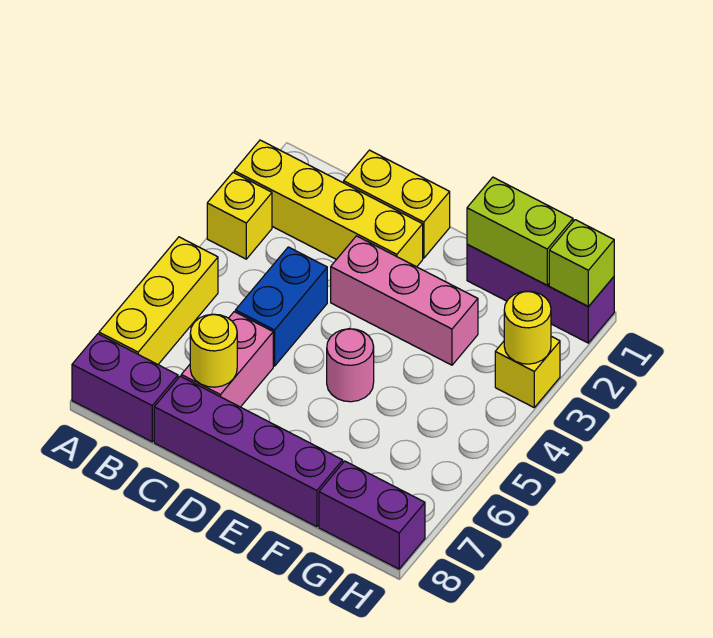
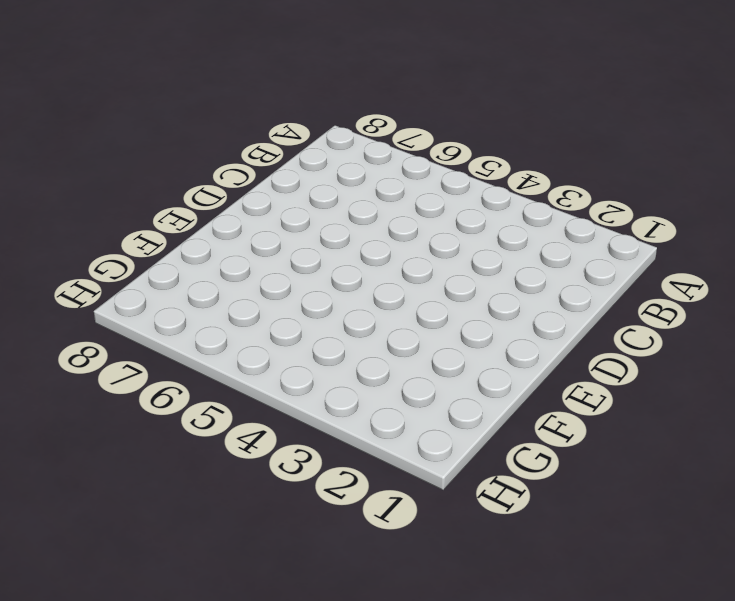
none -> yellow 1x4 brick [234,140,423,267]
none -> yellow 1x1 brick [207,172,272,259]
none -> yellow 1x3 brick [99,237,218,364]

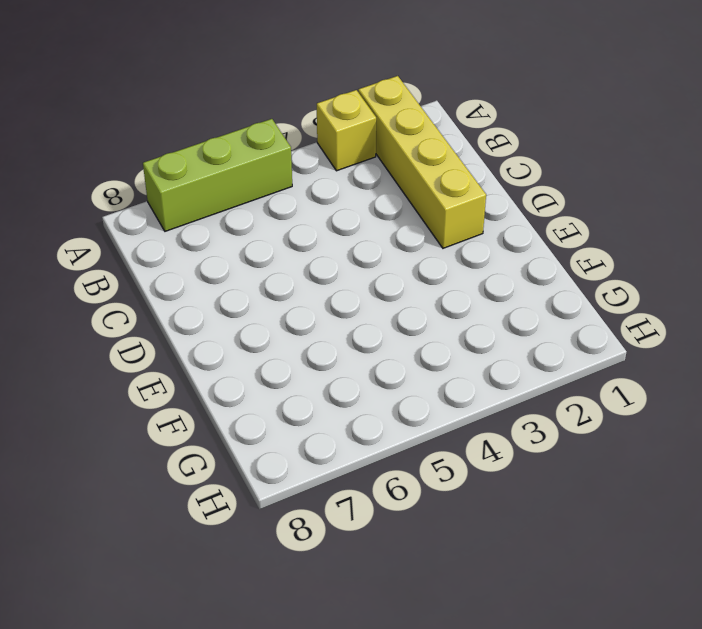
lime 1x3 brick [143,119,292,231] -> yellow 1x3 brick [99,237,218,364]
none -> purple 1x2 brick [72,334,178,442]
none -> yellow 1x2 brick [344,150,450,258]
none -> blue 1x2 brick [235,247,327,366]

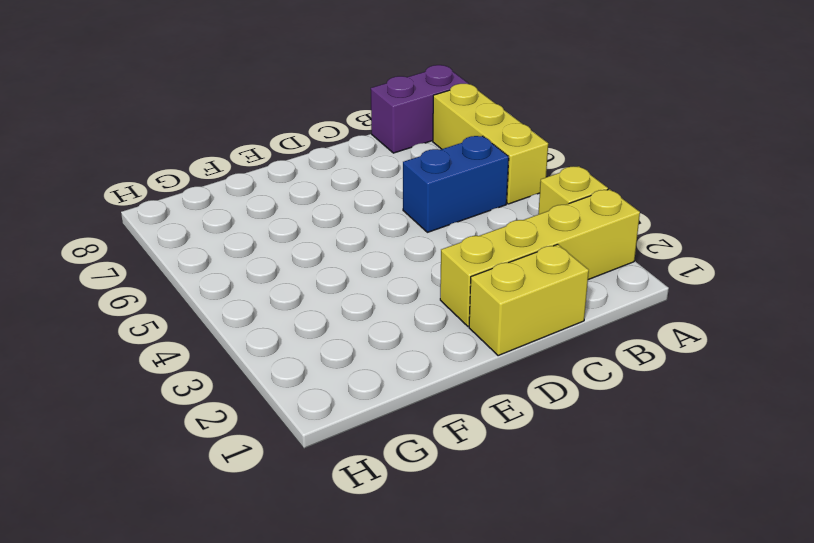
blue 1x2 brick [403,136,509,232] -> blue 1x2 brick turned to [235,247,327,366]
none -> pink 1x2 brick [181,312,273,407]
none -> purple 1x4 brick [154,376,343,527]
none -> pink 1x3 brick [331,236,478,365]

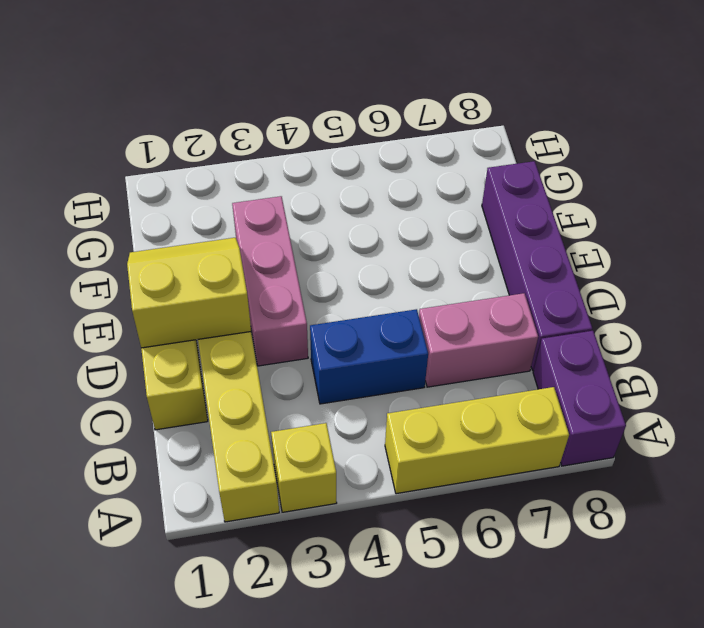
yellow 2x2 slope [127,237,251,348] -> none
none -> pink 1x1 round brick [327,329,374,402]
none -> purple 1x3 brick [467,244,614,343]
none -> purple 1x2 brick [319,461,425,569]

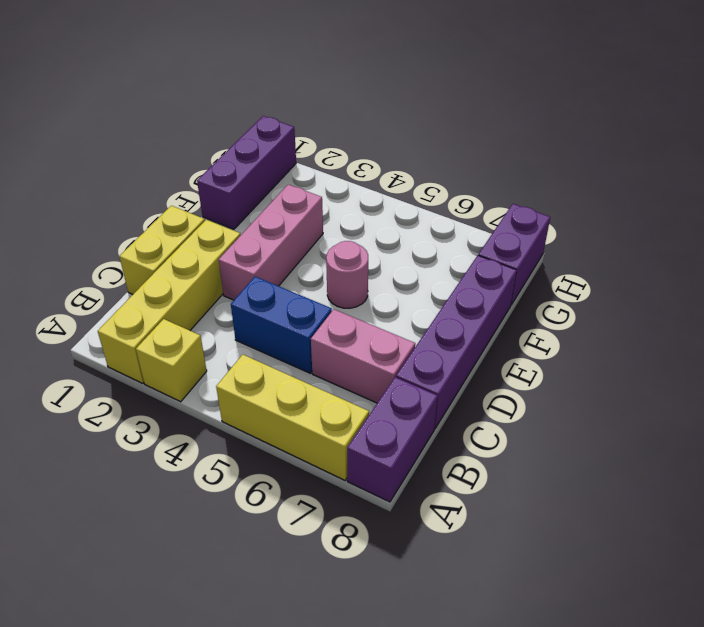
none -> yellow 1x1 brick [495,336,560,407]
none -> yellow 1x1 round brick [190,314,237,387]
none -> lime 1x2 brick [467,177,573,285]

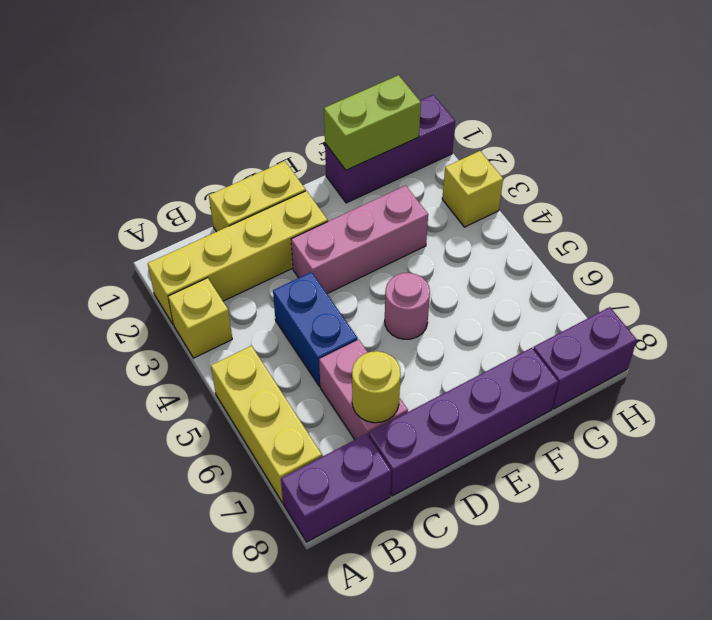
none -> lime 1x1 brick [549,220,614,307]
none -> yellow 1x1 round brick [504,291,551,364]

